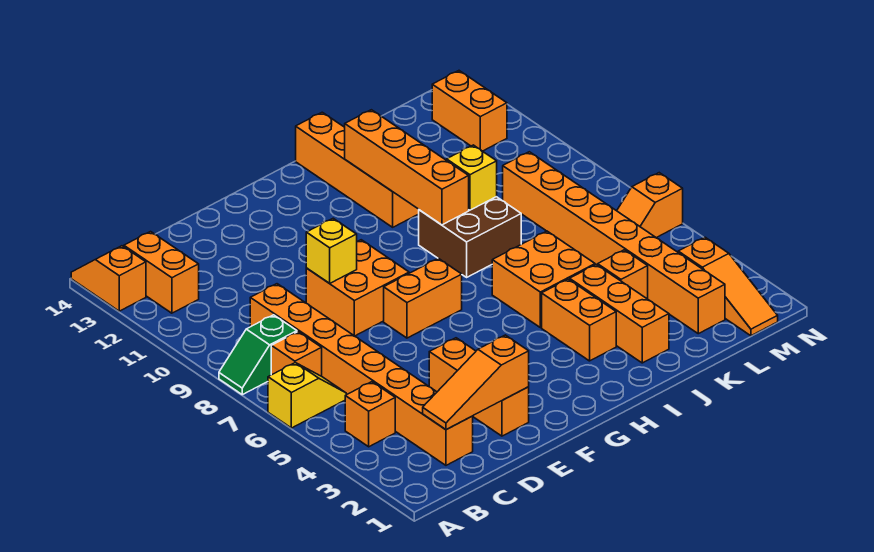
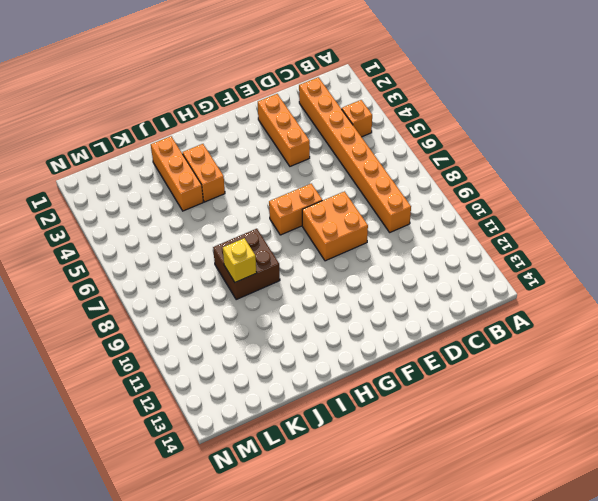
none -> yellow 1x2 slope [268,363,346,428]
none -> green 1x2 slope [219,315,297,395]
none -> orange 1x2 slope [71,246,146,311]

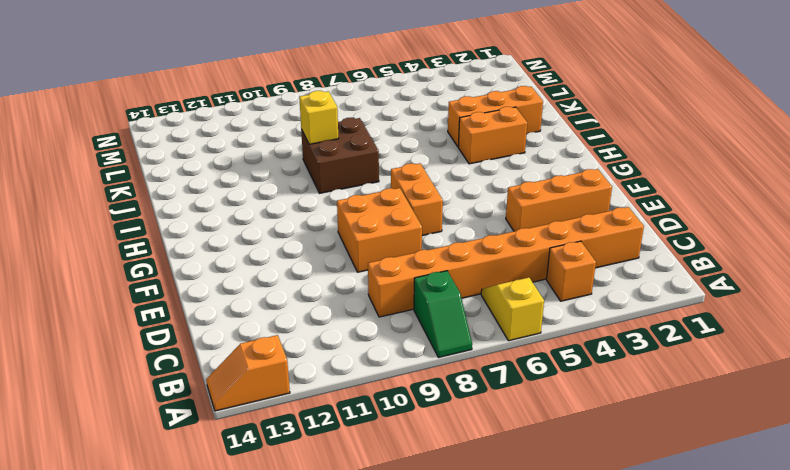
none -> orange 1x1 brick [271,332,322,376]
none -> orange 1x2 brick [124,232,199,313]
none -> orange 2x2 brick [492,231,595,328]

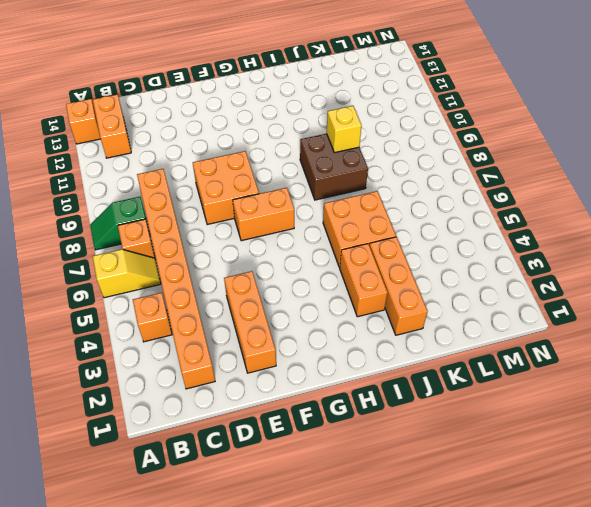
none -> orange 1x4 brick [296,112,419,227]
none -> orange 1x1 brick [598,250,648,299]
none -> orange 1x8 brick [503,152,725,334]

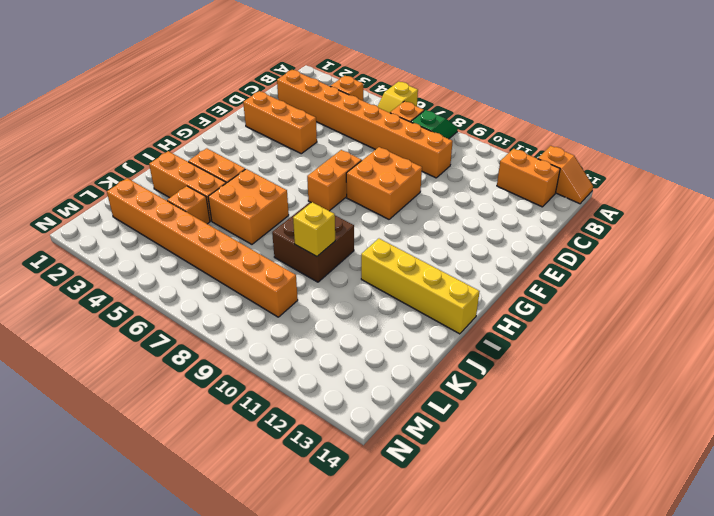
yellow 1x4 brick [361,239,480,334] -> orange 1x4 brick [296,112,419,227]
none -> orange 1x3 slope [678,237,778,336]
none -> orange 1x2 slope [617,173,683,238]
none -> orange 1x2 brick [432,71,507,151]

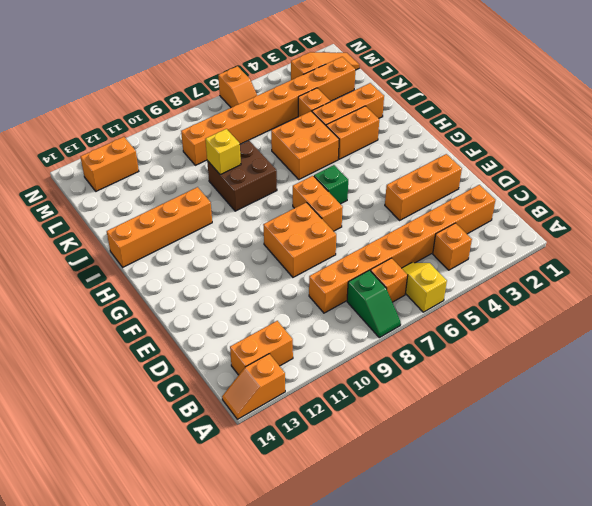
green 1x1 brick [314,165,348,204] -> none
none -> orange 1x3 slope [423,335,529,430]
none -> yellow 1x1 brick [306,218,357,283]
none -> orange 1x4 brick [345,110,469,225]

